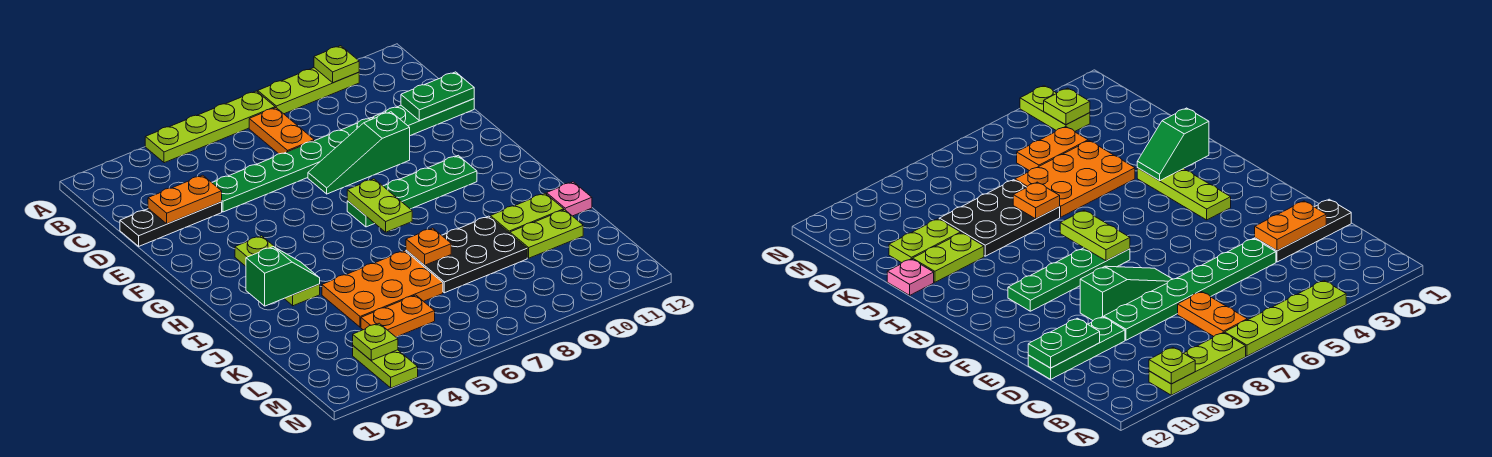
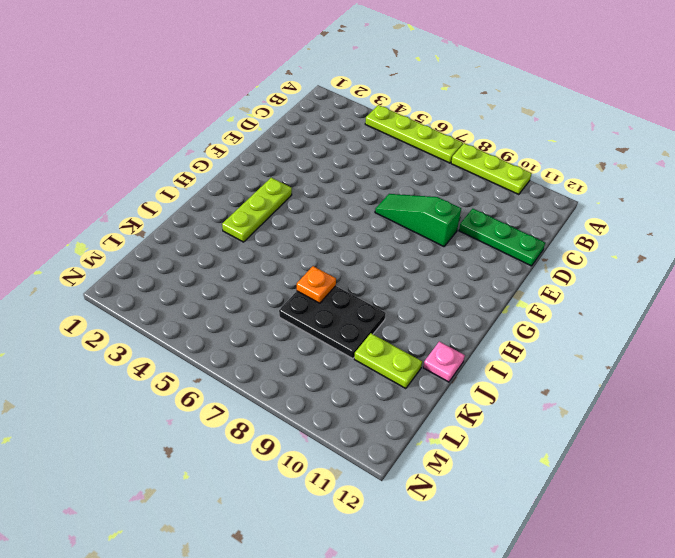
none -> orange 1x2 plate [249,108,314,154]
none -> black 1x3 plate [120,202,222,246]
none -> green 1x6 plate [212,118,373,212]

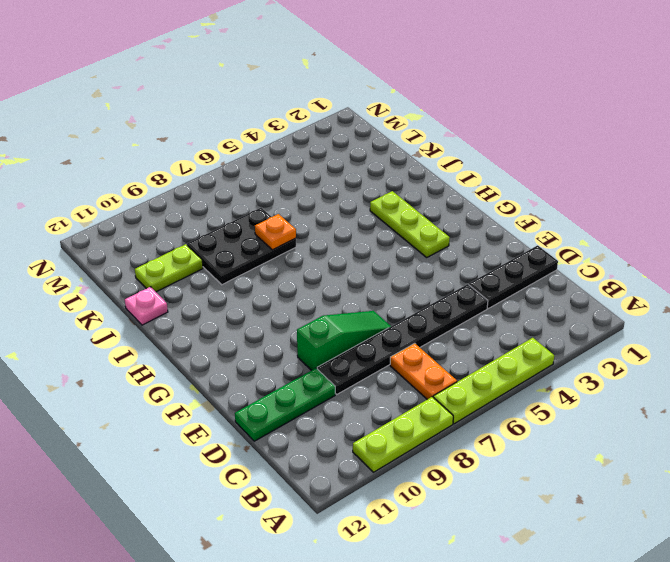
black 1x6 plate [317,284,488,394] -> green 1x6 plate [212,118,373,212]
none -> green 1x4 plate [347,155,477,227]
none -> orange 2x3 plate [322,251,443,327]
none -> lime 1x2 plate [490,193,564,233]

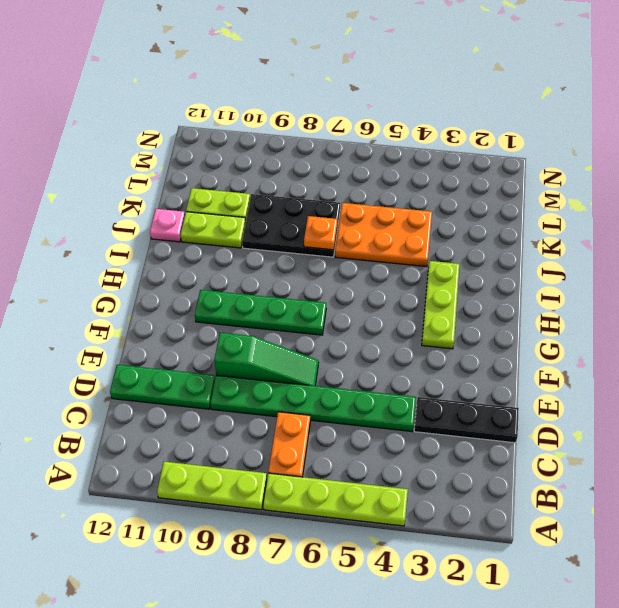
none -> orange 1x2 plate [361,295,435,337]
none -> lime 1x2 plate [353,346,418,388]
none -> lime 1x1 plate [314,46,359,83]

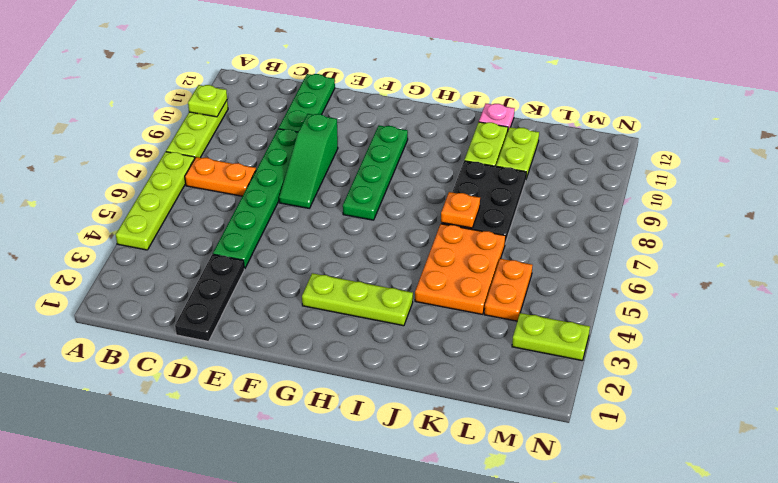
none -> orange 1x2 plate [148,175,222,224]
none -> green 1x2 plate [401,72,474,121]
none -> lime 1x2 plate [347,179,412,232]

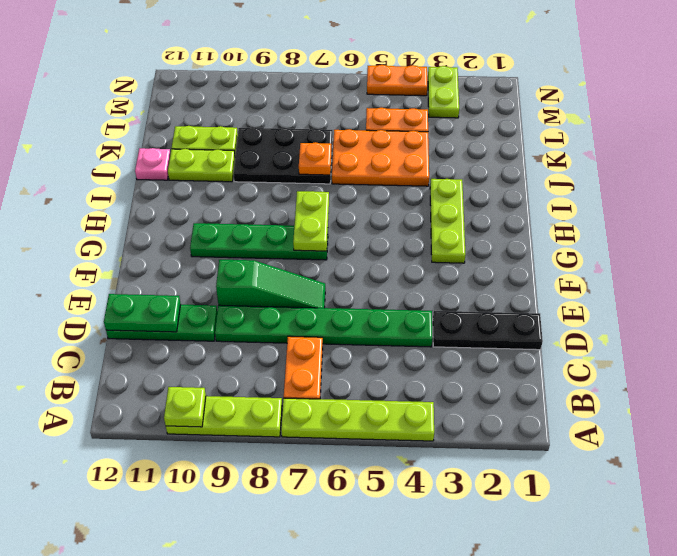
orange 1x2 plate [367,65,427,96] -> orange 1x2 plate moved to [148,175,222,224]
none -> green 1x2 slope [246,247,320,306]
none -> lime 1x1 plate [353,323,398,360]

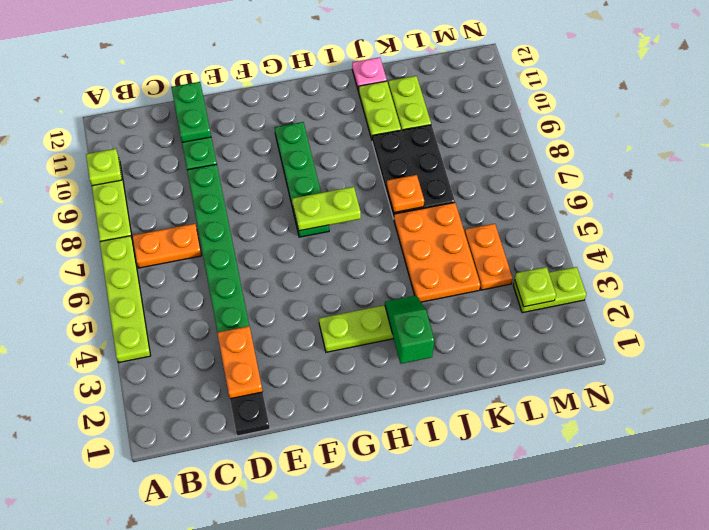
none -> green 1x3 slope [308,112,410,194]

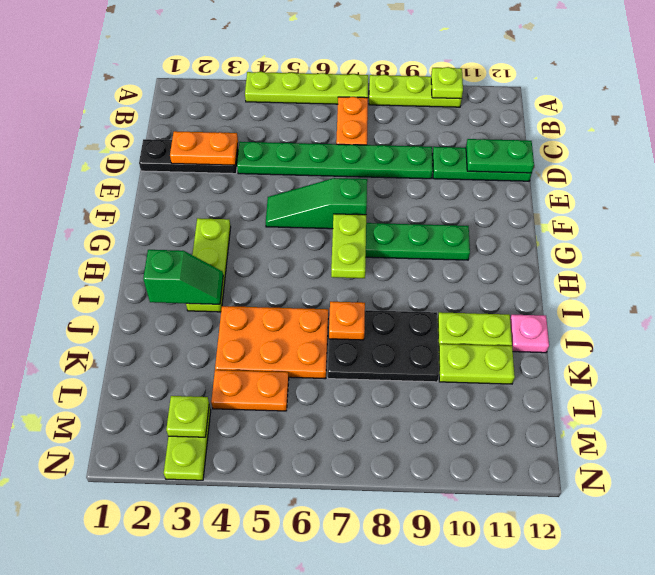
green 1x3 slope [266,178,367,229] -> green 1x3 slope moved to [308,112,410,194]

